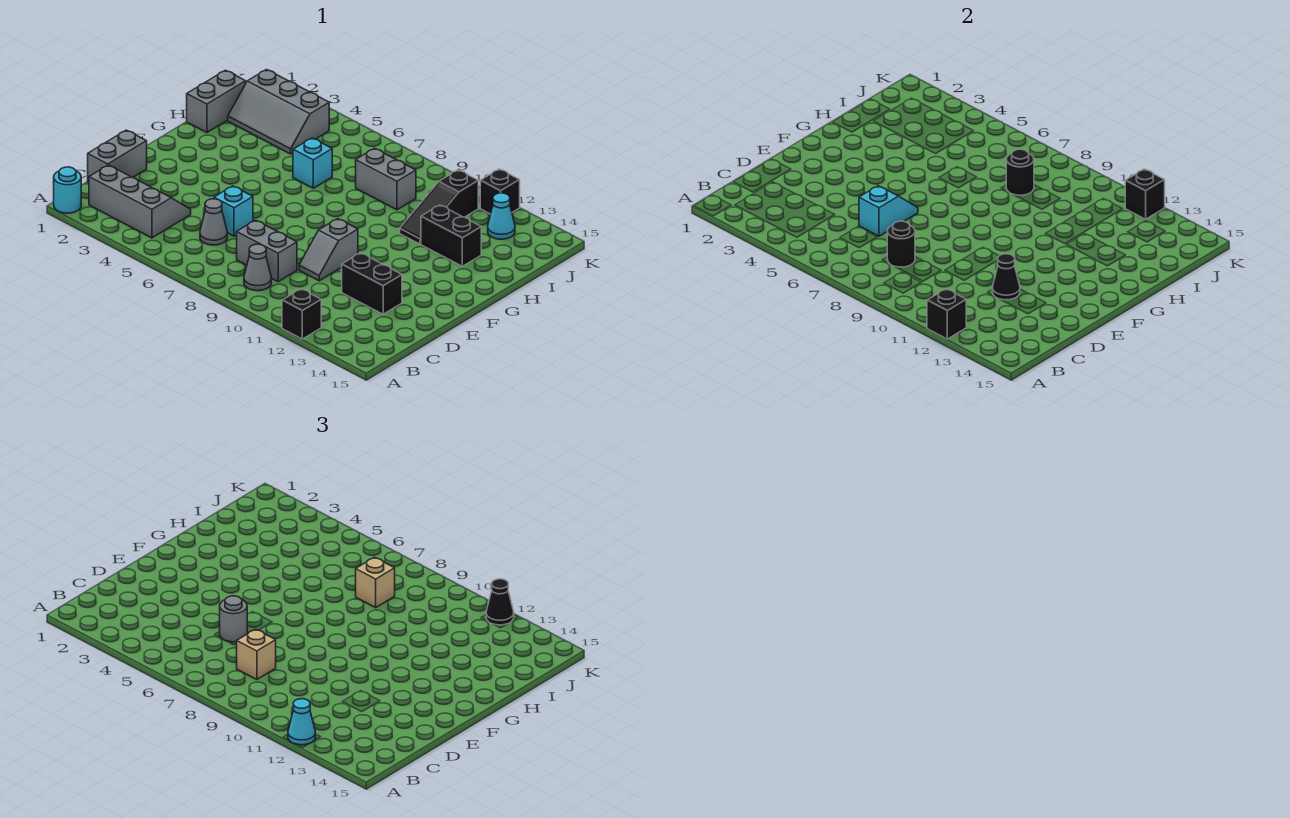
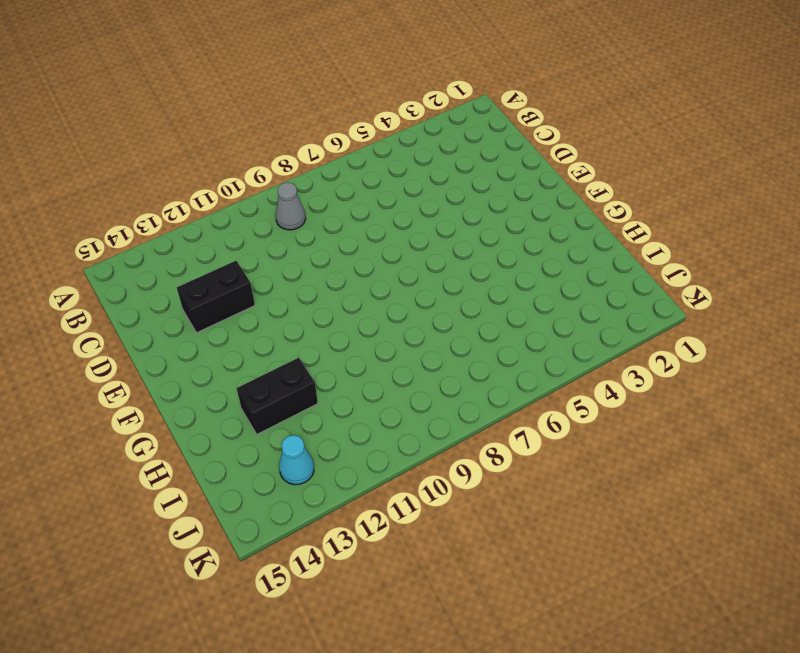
none -> cyan 1x1 round brick [54,167,81,213]
none -> black 1x1 brick [282,289,321,339]
none -> grey 2x3 slope [89,165,191,238]

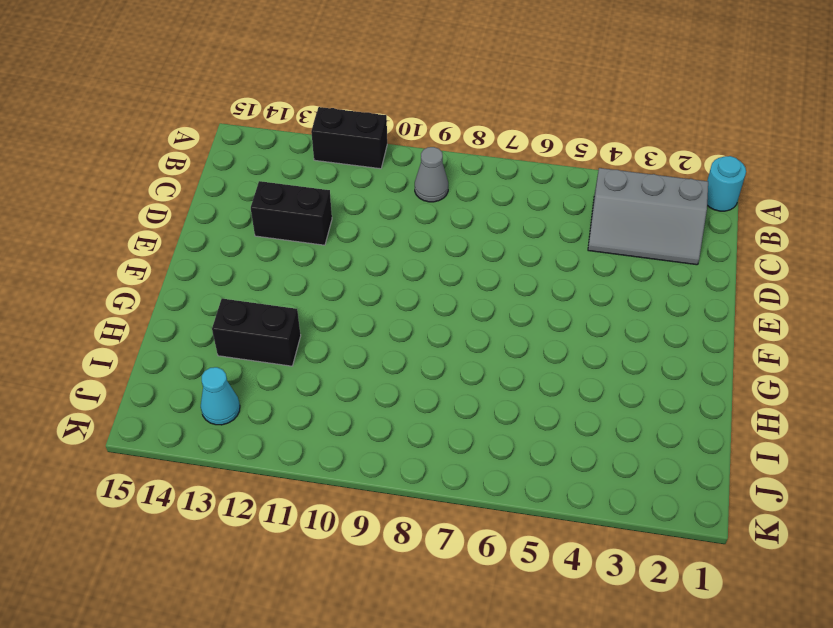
black 1x2 brick [311,107,387,169] -> black 1x1 brick [282,289,321,339]
none -> grey 1x2 brick [88,130,147,182]
none -> grey 1x1 cone [200,199,227,245]
none -> grey 1x2 brick [237,220,297,281]

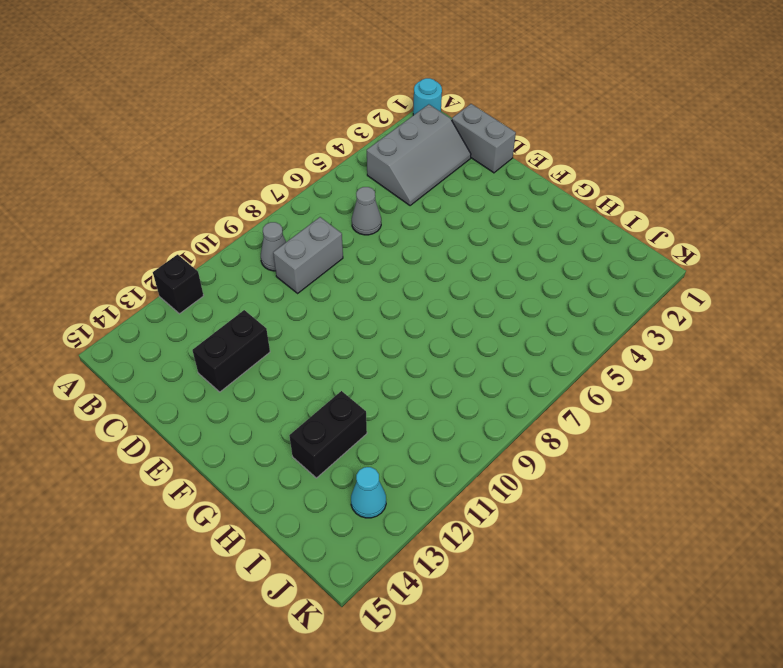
none -> cyan 1x1 brick [214,186,253,236]
none -> grey 1x2 slope [299,219,358,281]
none -> grey 1x2 brick [187,70,246,132]

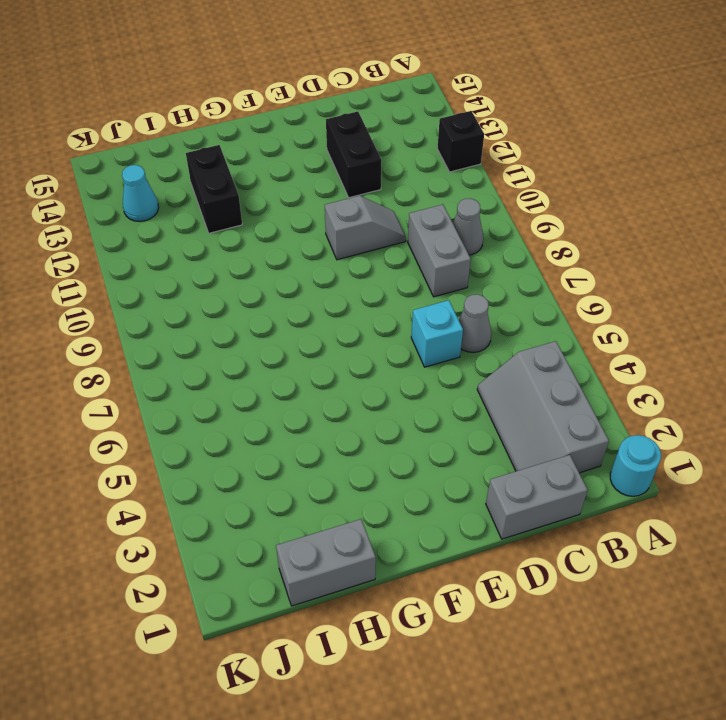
none -> cyan 1x1 brick [293,138,332,188]
none -> black 1x3 slope [400,170,478,244]
none -> grey 2x3 slope [228,70,329,154]

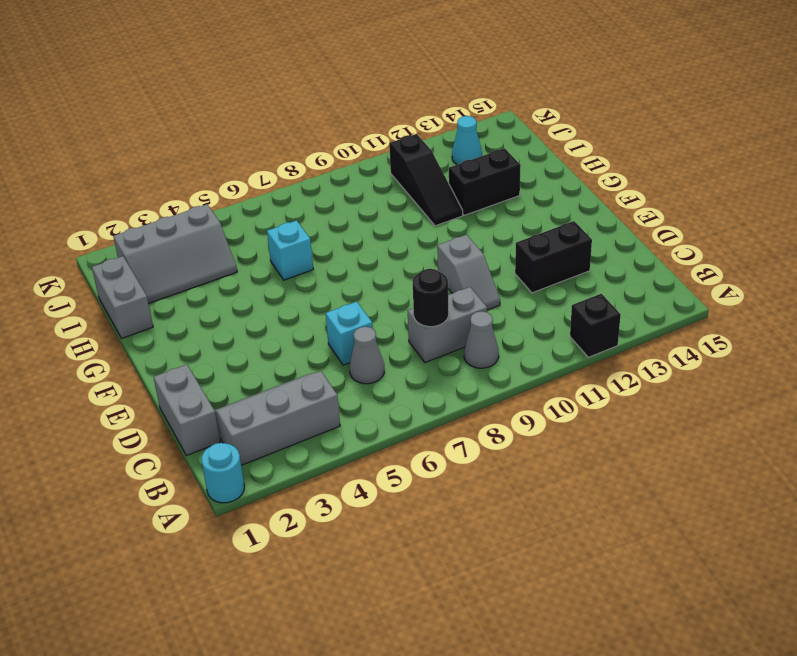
none -> grey 1x2 brick [356,148,416,210]
none -> black 1x1 brick [480,169,520,214]
none -> black 1x1 brick [927,289,966,339]

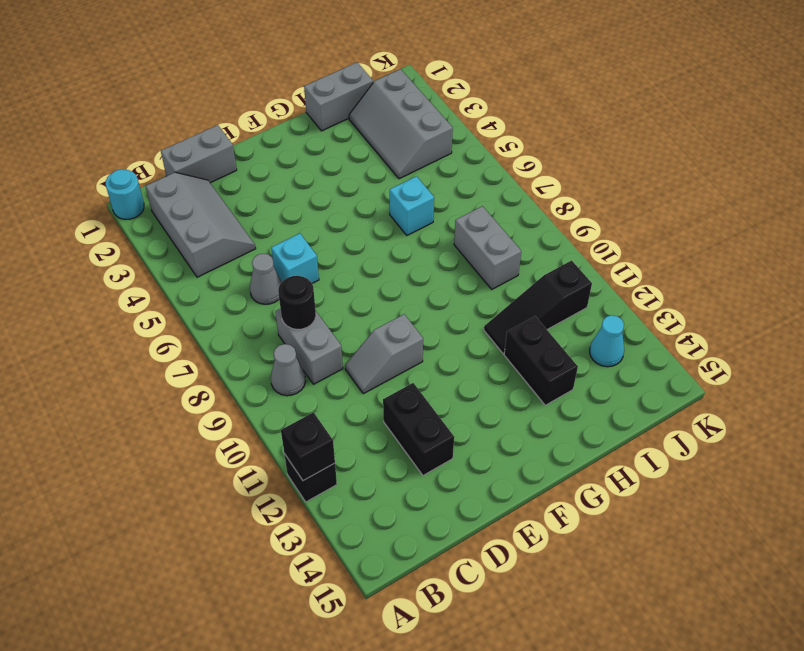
none -> black 1x1 brick [480,169,520,214]
none -> cyan 1x2 slope [859,186,918,236]
none -> black 1x1 cone [992,254,1020,300]

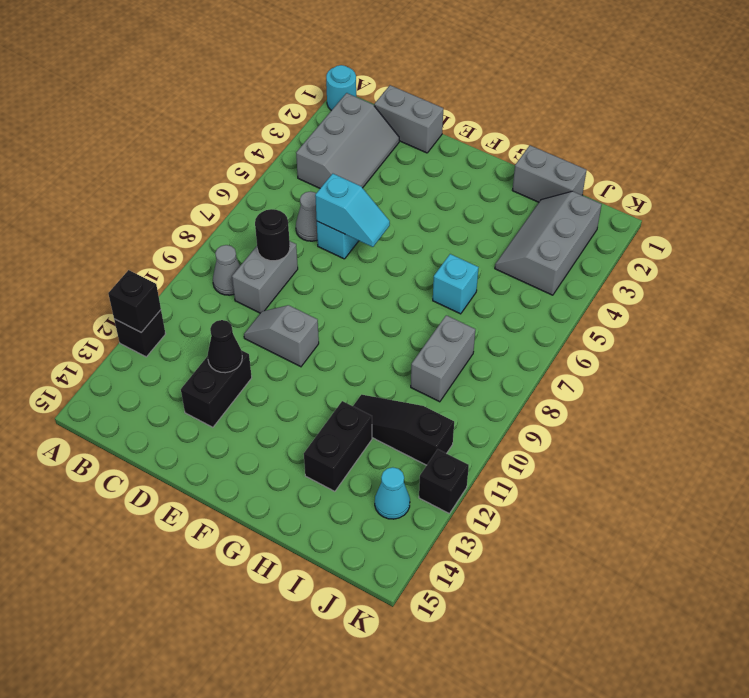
none -> black 1x1 round brick [1006,149,1034,195]
none -> black 1x1 brick [1125,169,1165,219]
none -> cyan 1x1 cone [288,699,315,745]

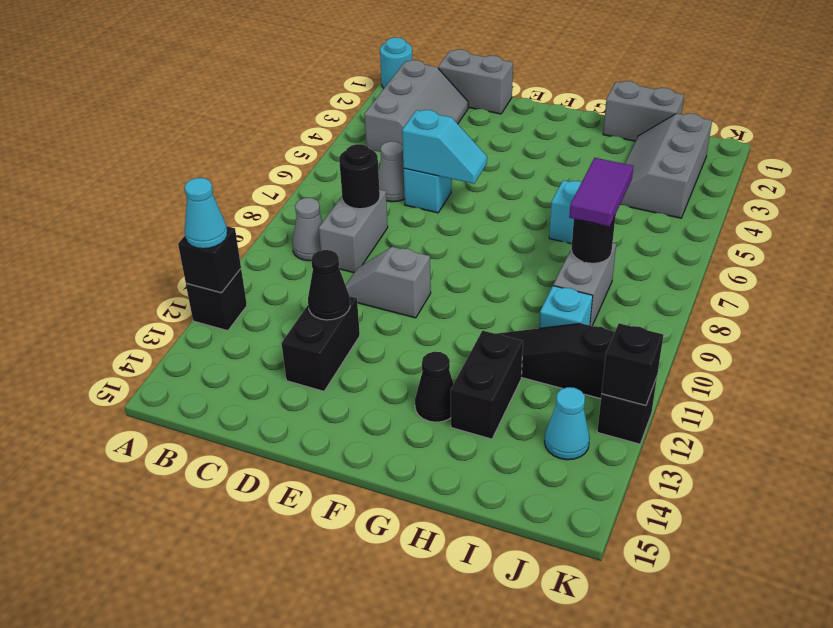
black 1x1 cone [415,352,453,422] -> black 1x1 cone moved to [486,579,514,625]
purple 1x2 tile [569,158,633,227] -> tan 1x1 brick [356,557,395,607]
cyan 1x1 brick [539,286,593,328] -> none
none -> tan 1x1 brick [236,629,276,679]
none -> grey 1x1 round brick [220,596,247,642]

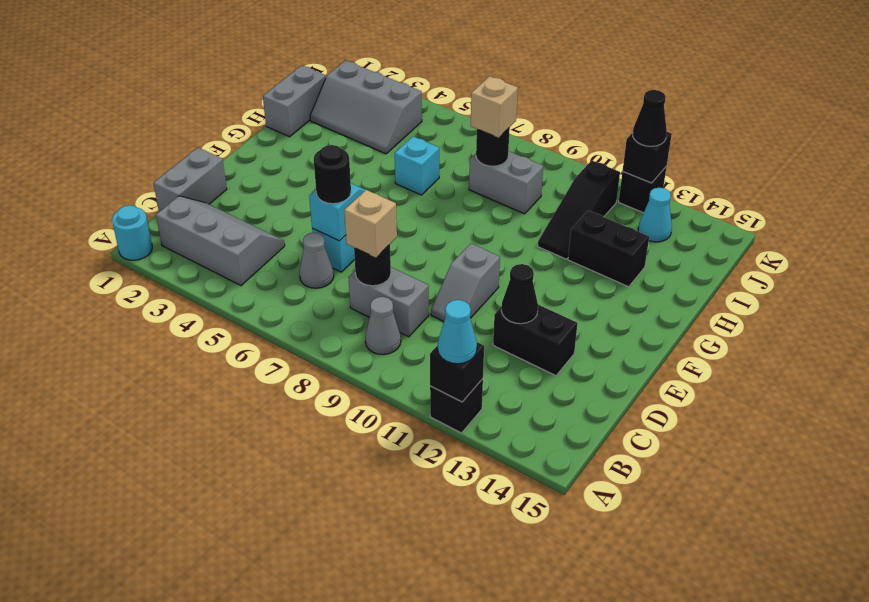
black 1x1 round brick [314,145,351,204] -> grey 1x1 round brick [220,596,247,642]

